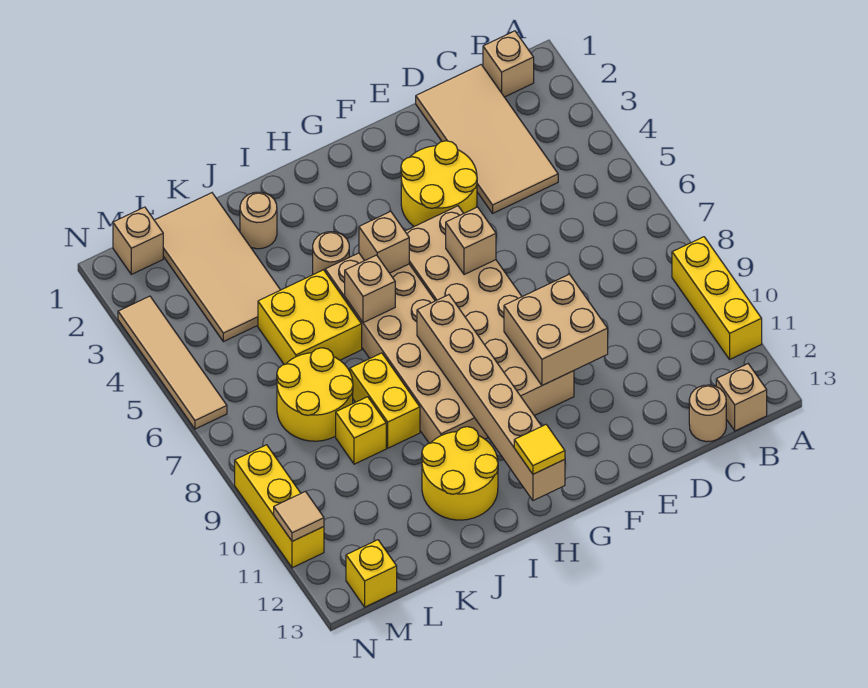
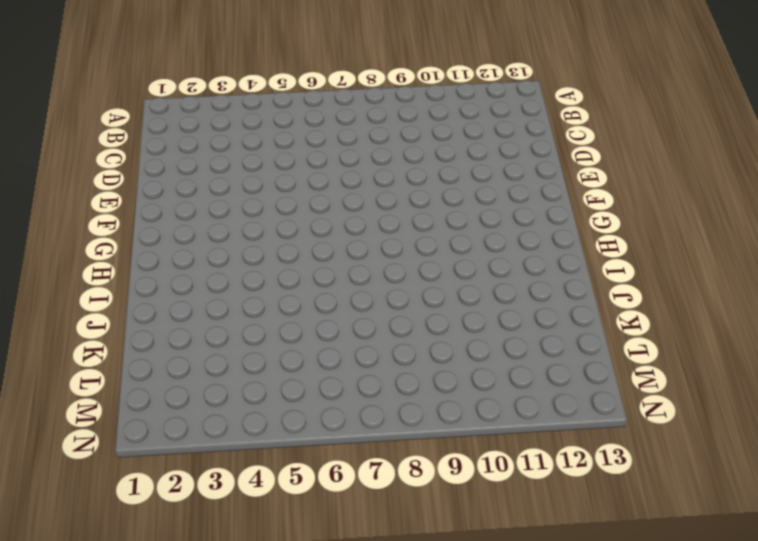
none -> yellow 1x3 brick [672,237,762,359]
none -> tan 1x1 brick [483,31,534,97]
none -> tan 1x1 brick [716,364,767,431]

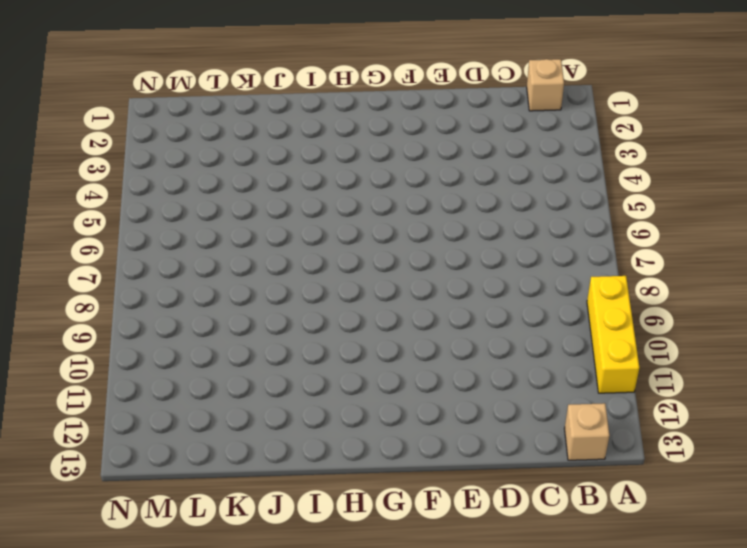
none -> tan 2x4 tile [416,65,558,213]
none -> tan 1x1 round brick [689,385,726,442]
none -> yellow 2x2 round brick [401,141,477,226]

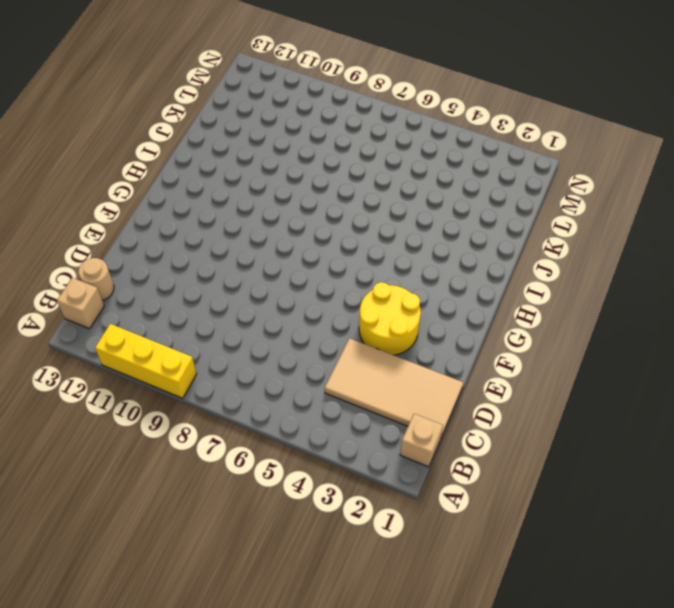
none -> tan 2x6 brick [405,206,574,416]
none -> tan 2x6 brick [325,253,488,443]
none -> tan 1x1 round brick [313,232,349,275]

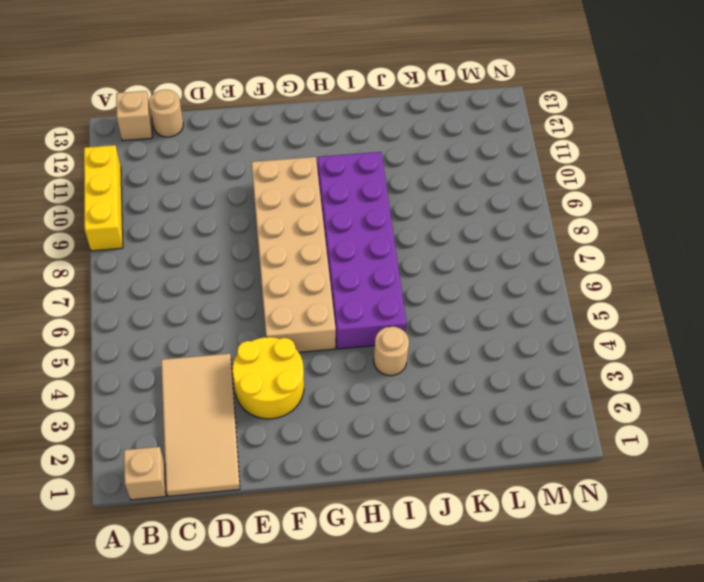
purple 2x6 brick [318,152,407,349] -> tan 2x6 brick [325,253,488,443]
none -> yellow 2x2 round brick [422,427,498,520]
none -> tan 1x1 round brick [240,192,277,249]
none -> yellow 2x2 brick [258,270,362,365]

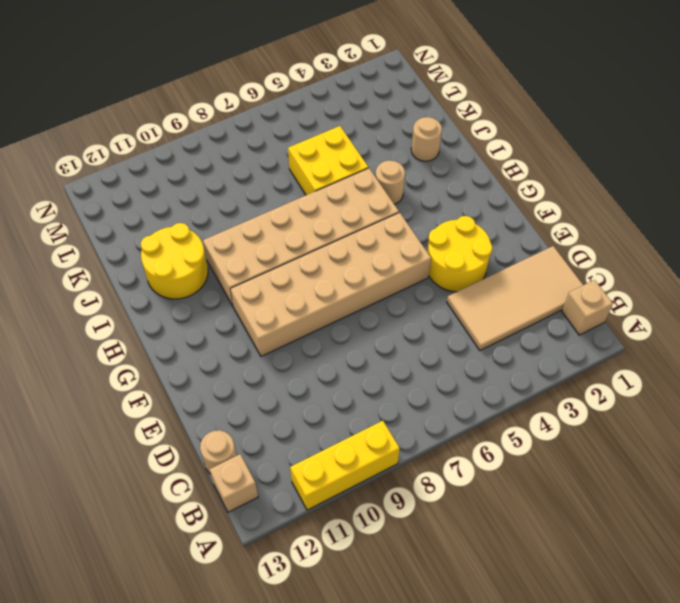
none -> yellow 1x2 brick [350,353,420,448]
none -> tan 2x4 tile [154,193,280,342]
none -> yellow 2x2 round brick [277,348,353,441]

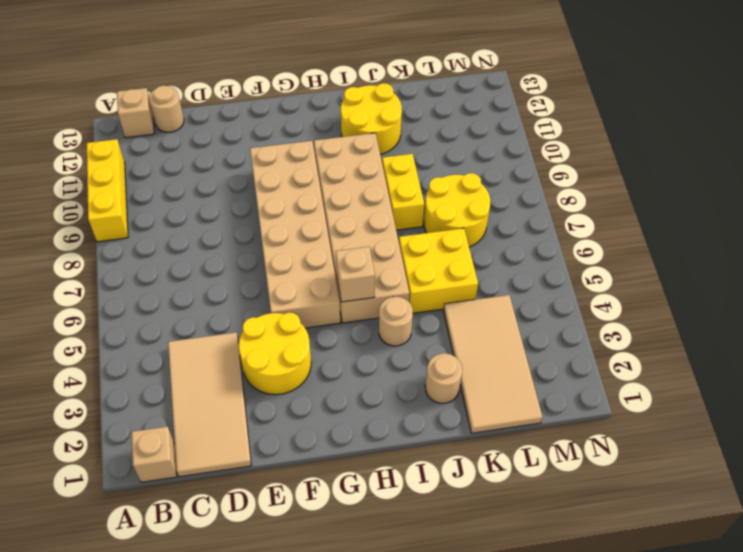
none -> yellow 1x1 brick [336,397,386,464]
none -> tan 1x1 brick [113,207,163,274]
none -> yellow 1x1 brick [346,540,397,607]

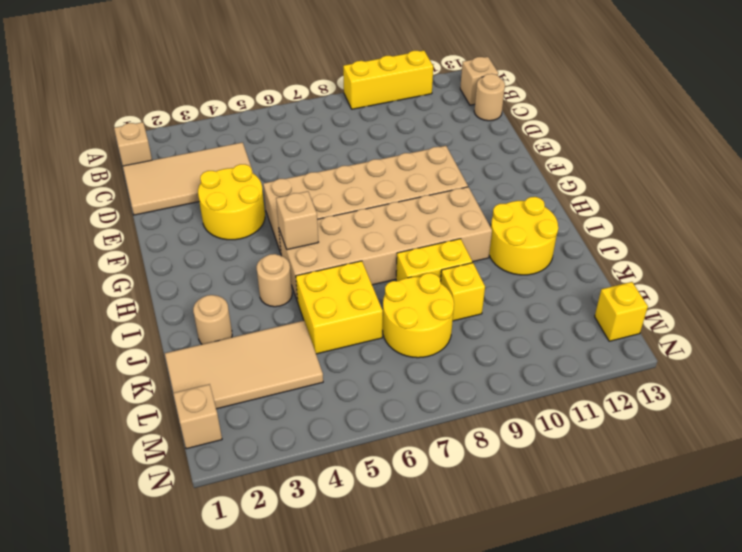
none -> tan 1x4 tile [118,296,227,429]
none -> yellow 1x3 brick [235,445,324,568]
none -> tan 2x2 brick [504,274,608,385]

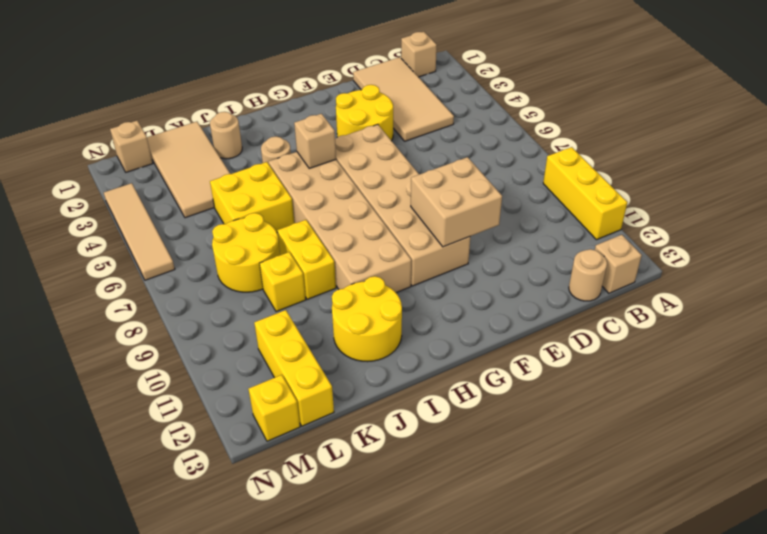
yellow 1x3 brick [254,310,334,426] -> yellow 1x3 brick moved to [235,445,324,568]
none -> tan 1x1 brick [446,207,496,275]
none -> tan 1x6 brick [417,295,565,501]
none -> tan 1x1 brick [345,255,395,323]

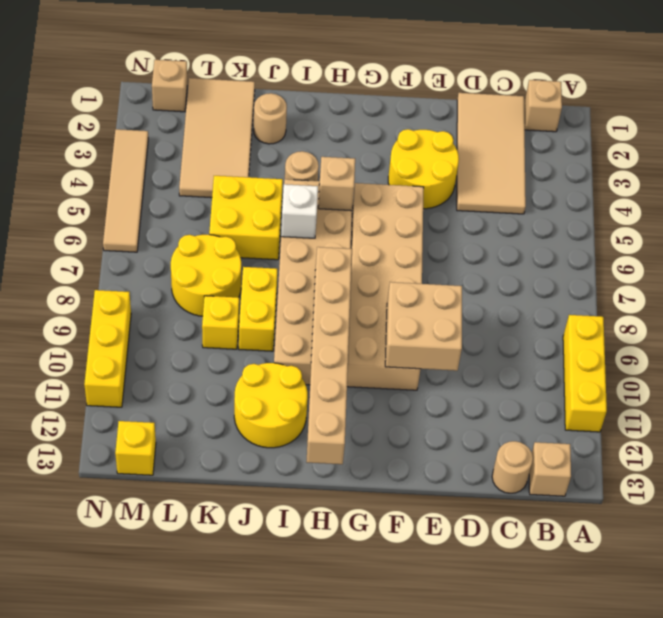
white 1x1 brick [281,184,318,238] -> tan 1x1 brick [345,255,395,323]
none -> tan 1x1 brick [446,207,496,275]
none -> tan 1x1 tile [274,492,324,541]
none -> yellow 1x1 tile [514,425,565,474]

